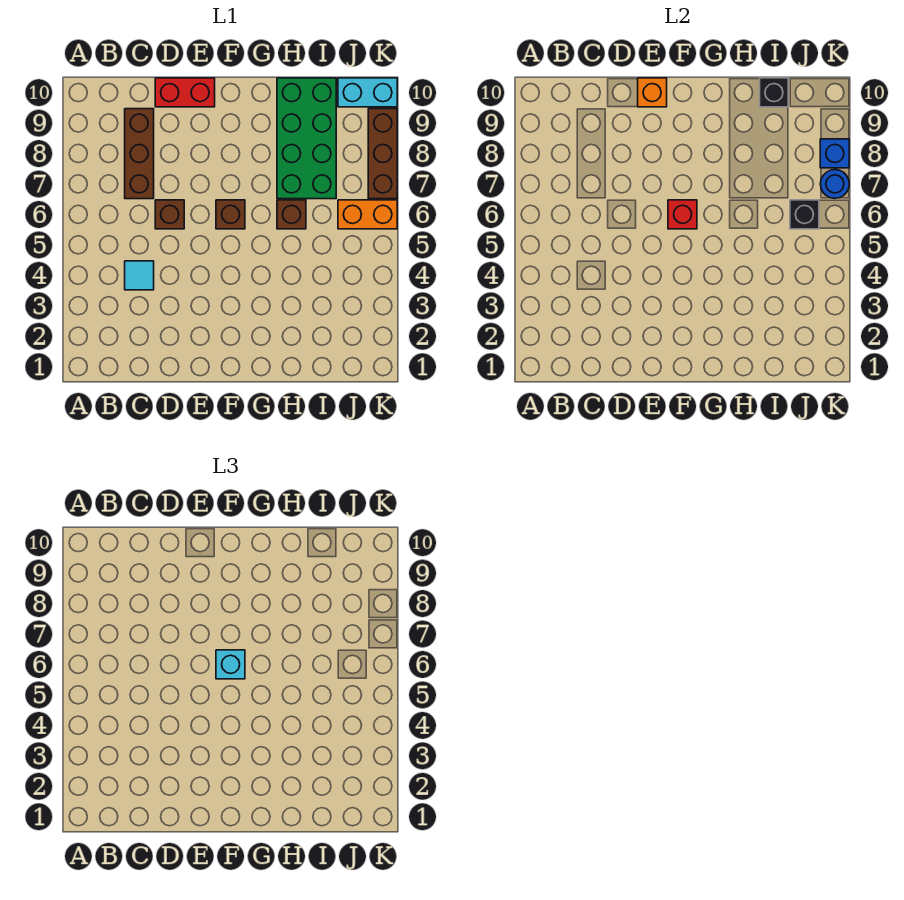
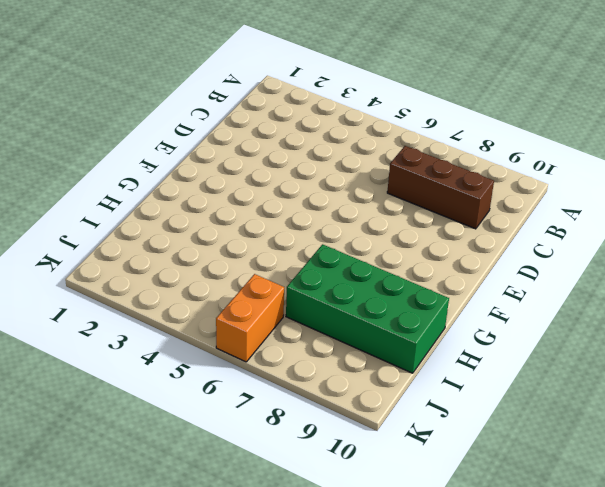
none -> cyan 1x1 tile [125,261,154,290]
none -> brown 1x1 brick [155,200,184,229]
none -> red 1x2 brick [155,78,215,107]

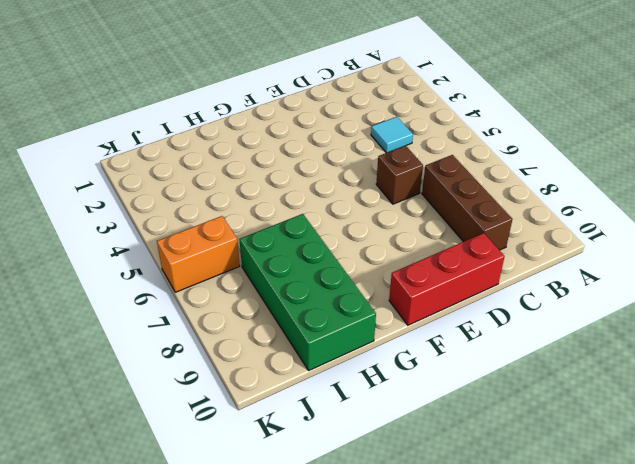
red 1x3 brick [389,233,505,325] -> red 1x2 brick [155,78,215,107]
none -> brown 1x1 brick [216,200,245,229]
none -> brown 1x1 brick [277,200,306,229]
none -> cyan 1x2 brick [338,78,397,107]

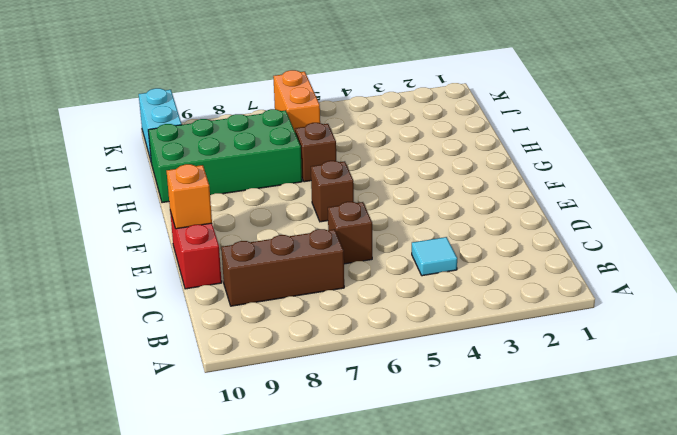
none -> brown 1x3 brick [368,109,397,199]
none -> red 1x1 brick [668,200,697,229]
none -> black 1x1 brick [760,78,788,107]

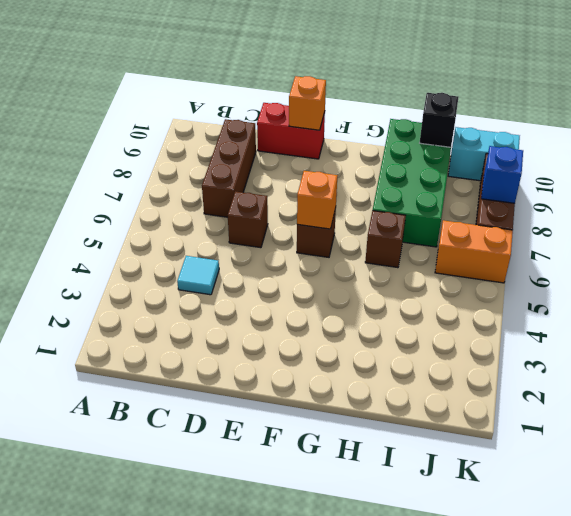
orange 1x1 brick [297,171,337,229] -> red 1x1 brick [668,200,697,229]
none -> black 1x1 brick [790,200,819,229]
none -> blue 1x1 round brick [820,170,849,198]
none -> cyan 1x1 brick [216,650,245,679]

